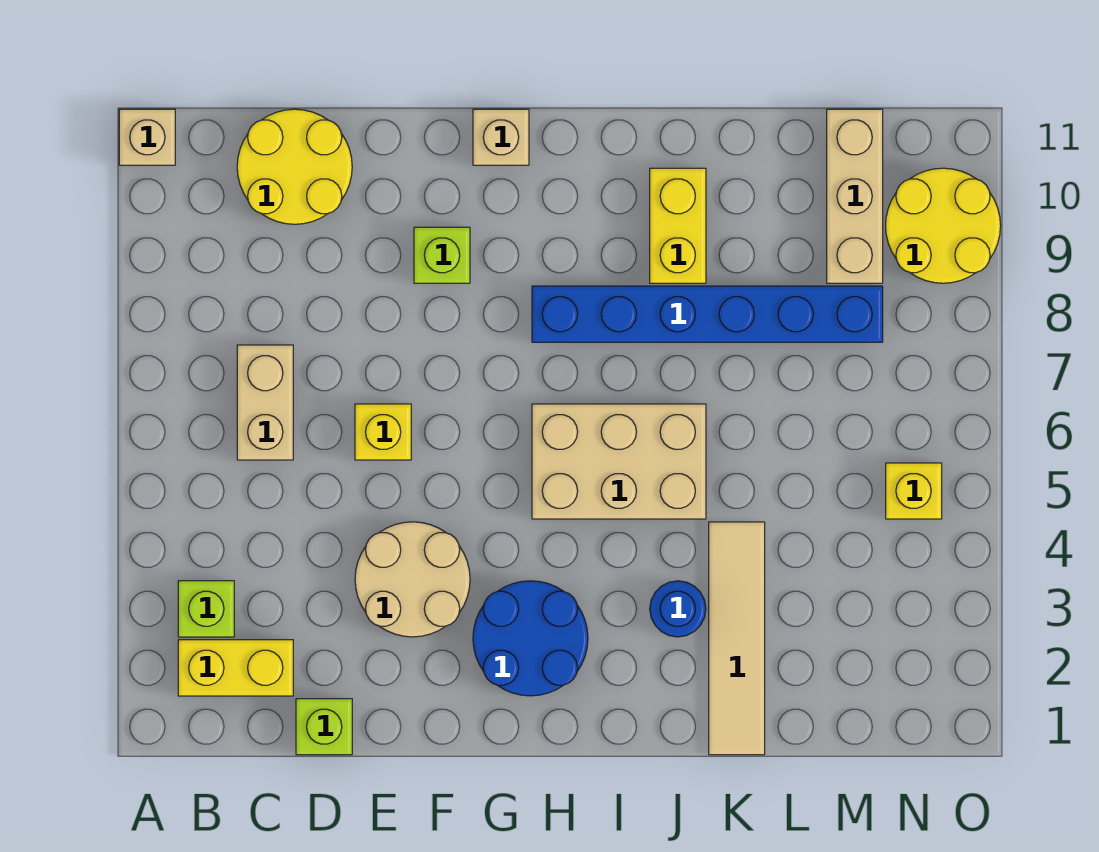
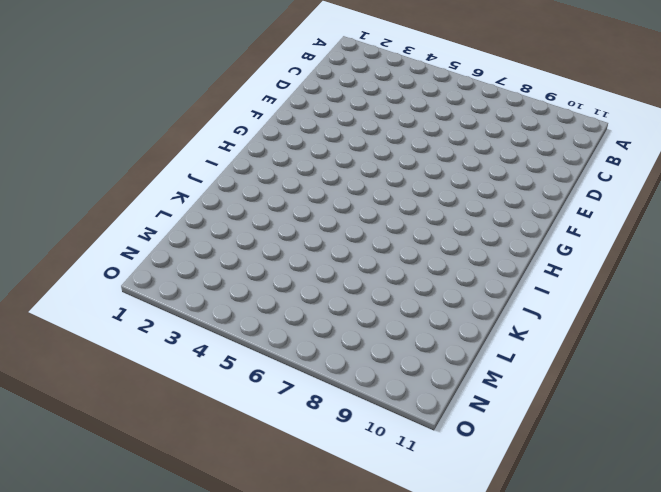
none -> tan 1x1 brick [119,109,175,165]
none -> yellow 1x2 brick [178,640,293,696]
none -> lime 1x1 brick [178,581,234,637]

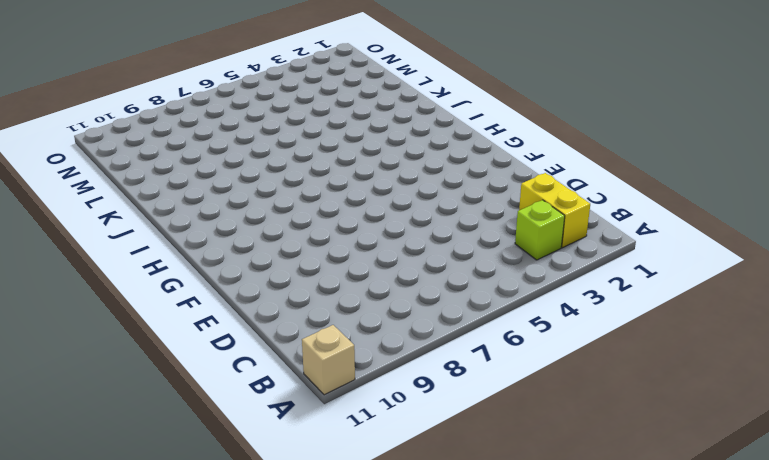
none -> tan 1x2 brick [237,345,293,460]
none -> yellow 2x2 round brick [237,109,352,224]
none -> lime 1x1 brick [296,699,352,755]

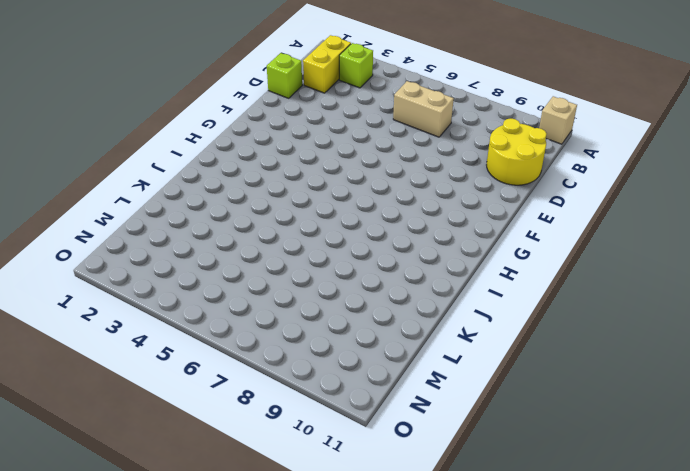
none -> tan 2x2 round brick [355,522,470,637]
none -> yellow 1x1 brick [355,404,411,460]
none -> lime 1x1 brick [414,227,470,283]

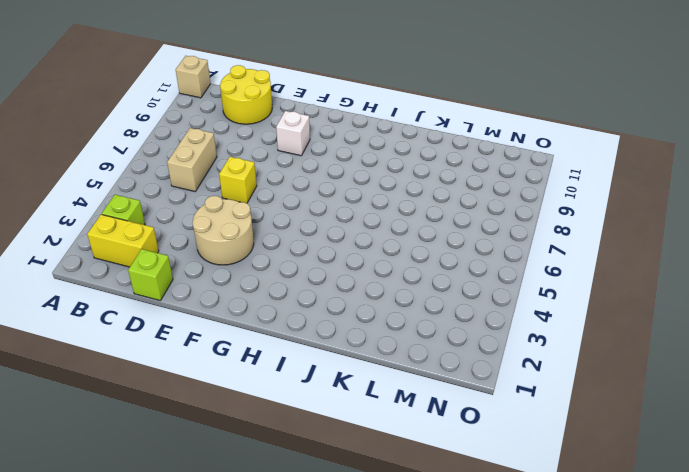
white 1x1 brick [276,111,310,156] -> lime 1x1 brick [414,227,470,283]
none -> blue 2x2 round brick [473,581,588,696]
none -> tan 1x1 brick [473,109,529,165]
none -> tan 2x3 brick [532,404,706,519]

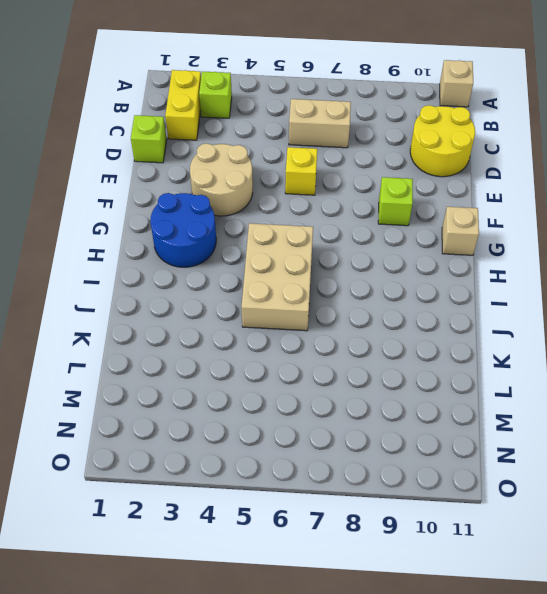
none -> blue 1x6 brick [532,286,883,342]
none -> blue 1x1 round brick [650,581,706,637]
none -> yellow 1x2 brick [650,168,706,283]

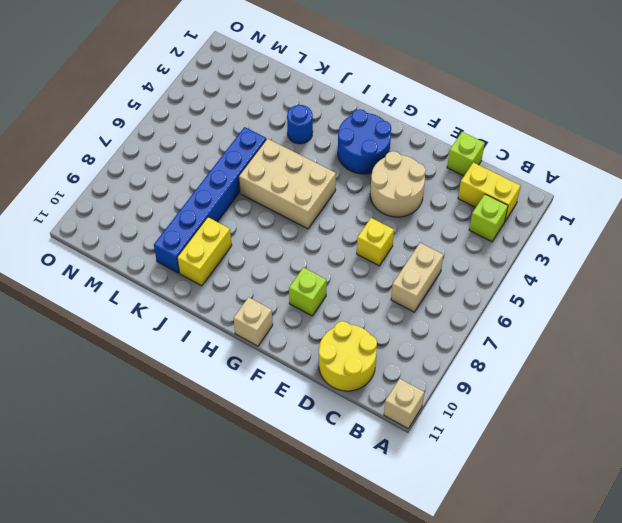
blue 1x6 brick [154,127,266,273] -> blue 1x6 brick turned to [532,286,883,342]
none -> tan 1x4 tile [709,522,765,755]
none -> tan 1x3 brick [827,109,883,283]
none -> yellow 1x1 brick [886,463,942,519]

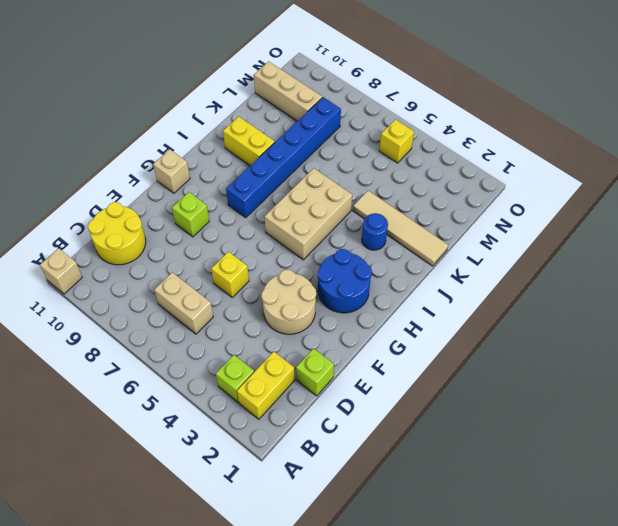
none -> yellow 2x2 round brick [886,168,1001,283]

